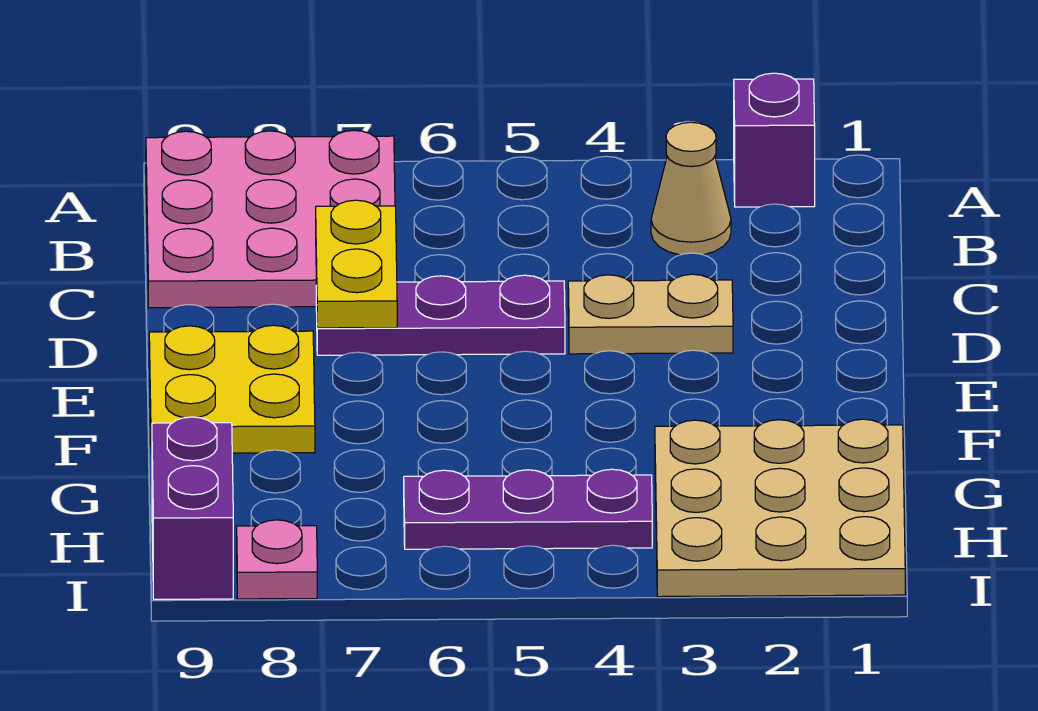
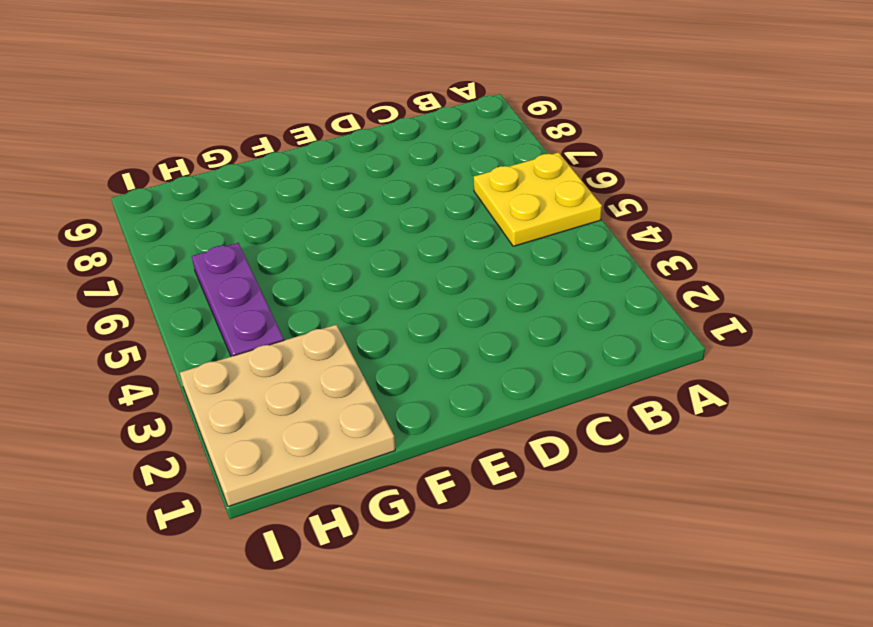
yellow 2x2 plate [474,153,602,246] -> yellow 2x2 plate moved to [149,325,315,454]
none -> purple 1x1 brick [734,73,815,207]
none -> pink 3x3 plate [146,130,395,308]

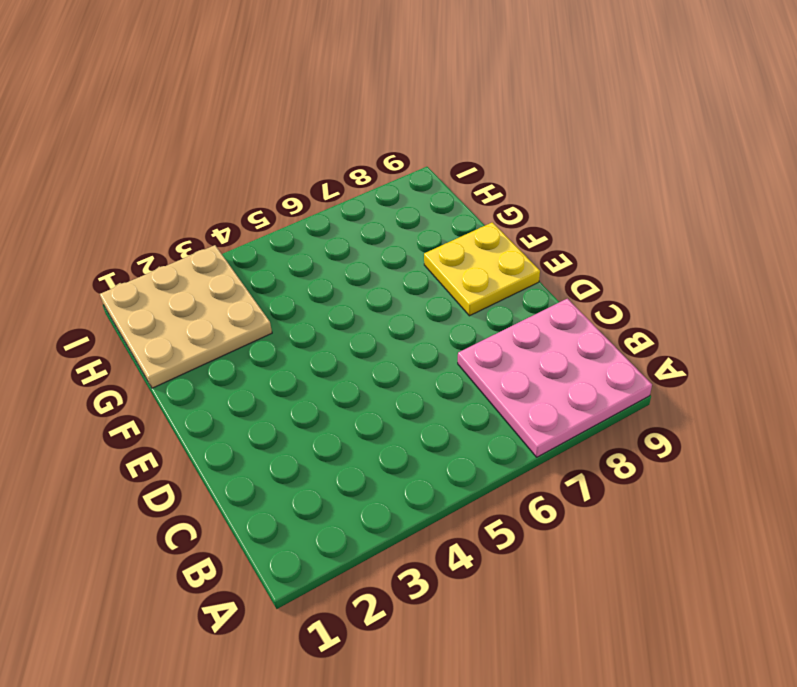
none -> purple 1x1 brick [734,73,815,207]
none -> tan 1x1 cone [651,122,731,255]

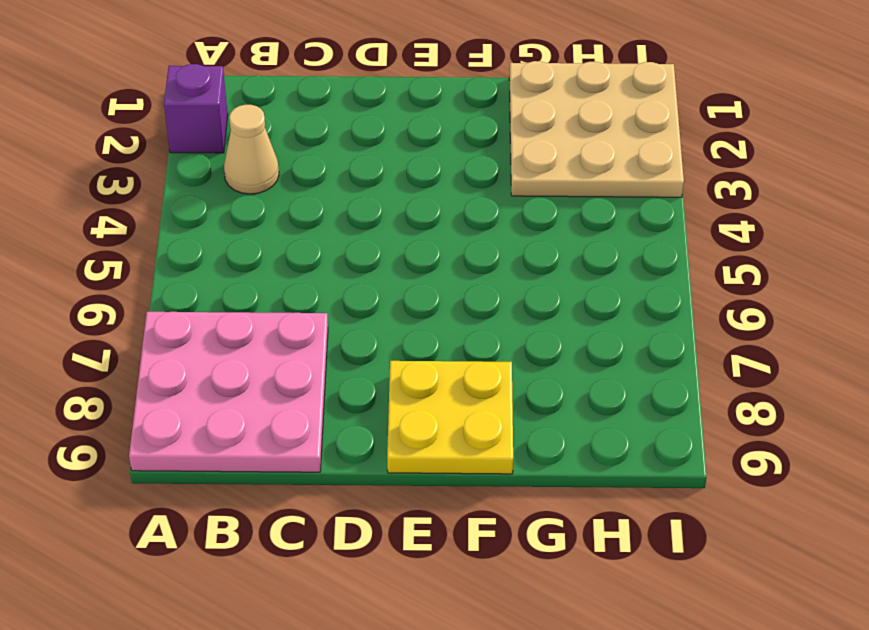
none -> tan 1x2 plate [568,274,733,354]
none -> purple 1x3 plate [316,275,565,355]

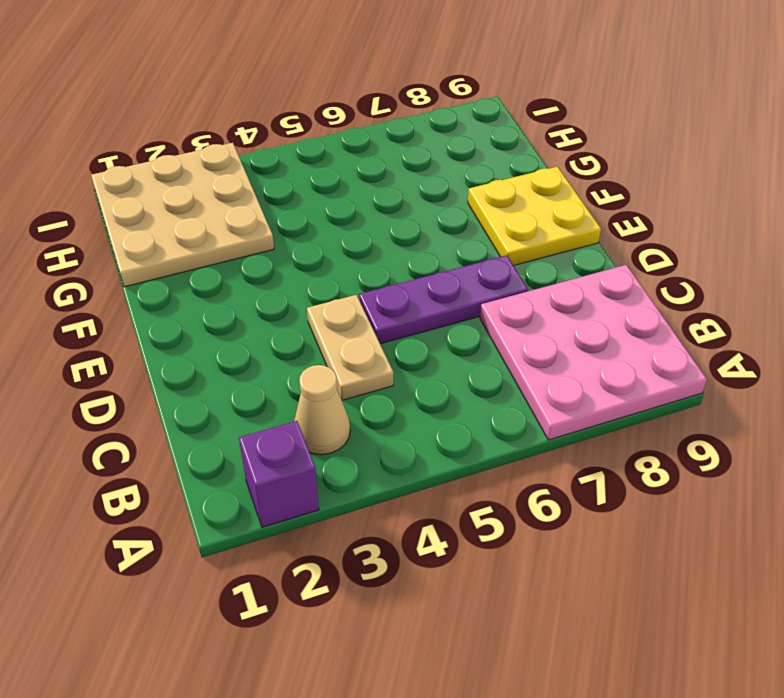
tan 1x2 plate [307,295,393,400] -> tan 1x2 plate turned to [568,274,733,354]
none -> purple 1x3 plate [404,469,652,549]
none -> purple 1x2 brick [152,417,233,599]

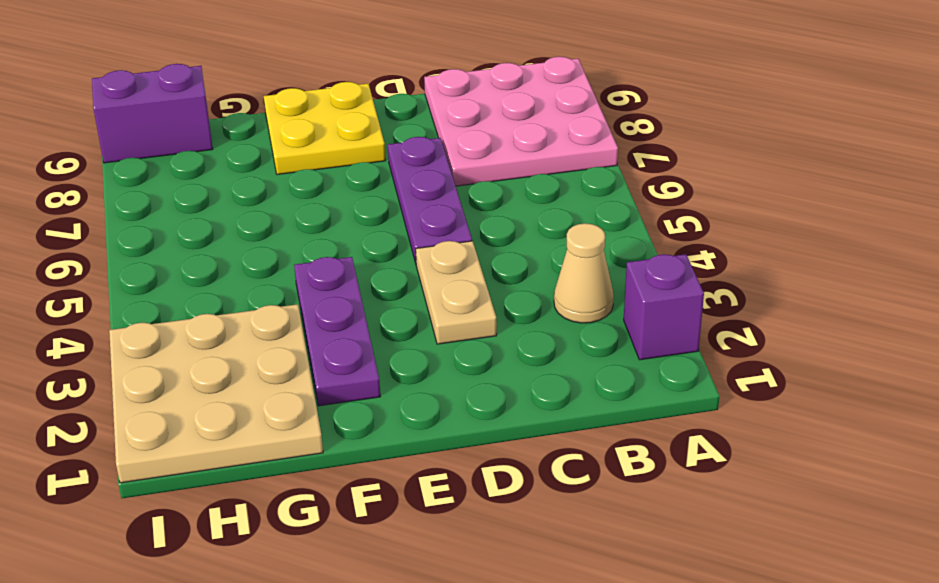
purple 1x3 plate [294,257,381,406] -> purple 1x3 plate moved to [404,469,652,549]
none -> pink 1x1 plate [237,520,317,599]
none -> yellow 1x2 plate [316,200,397,328]

